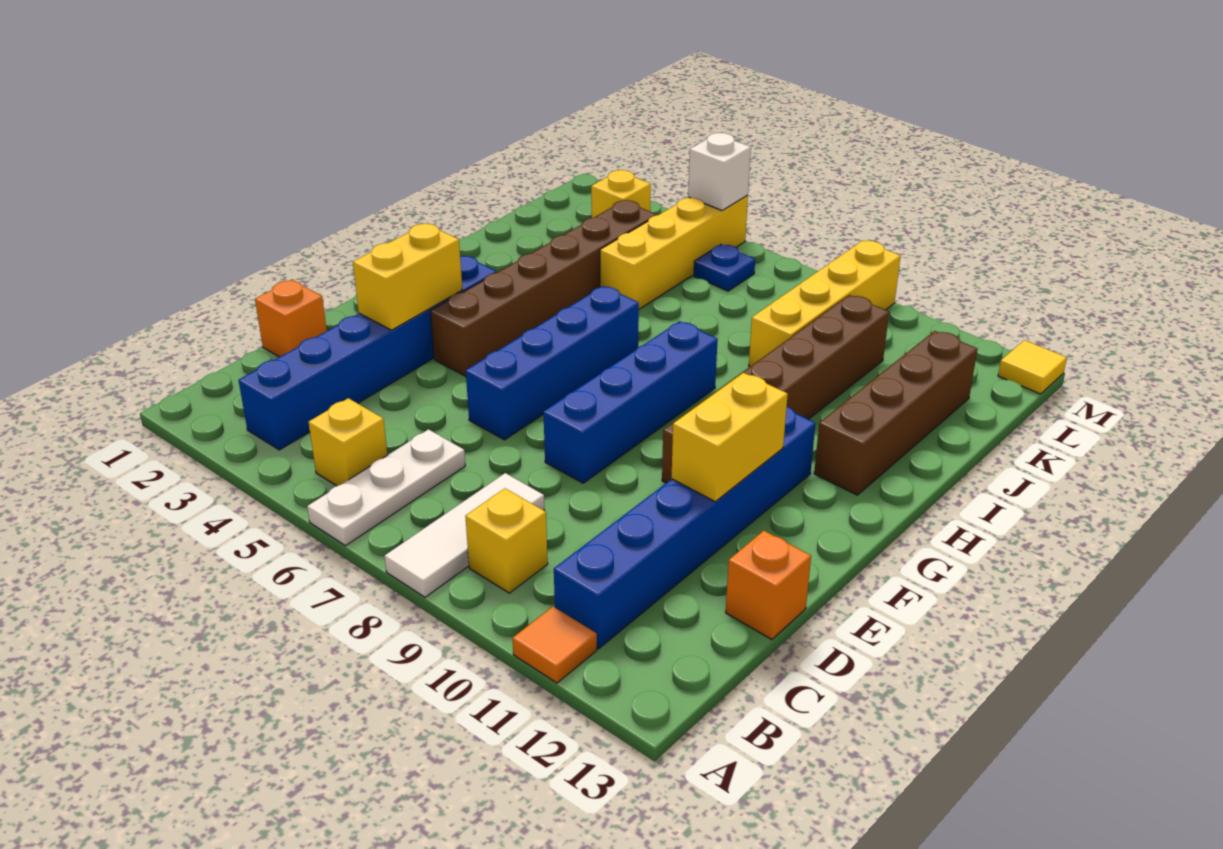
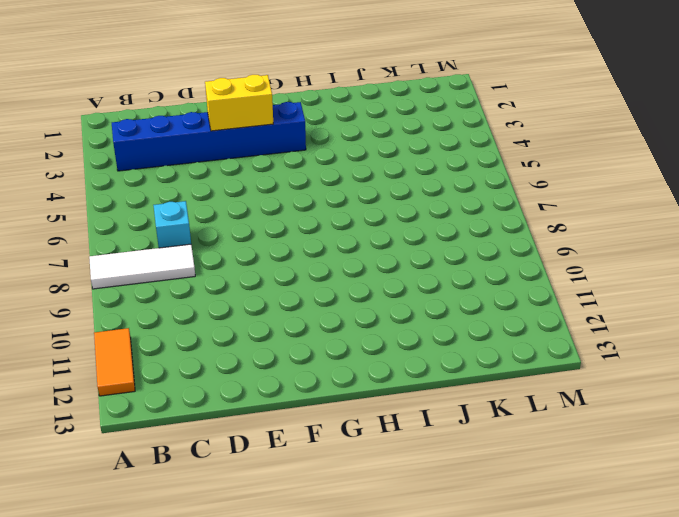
orange 1x2 tile [94,328,135,396] -> orange 1x1 tile [513,607,597,683]
cyan 1x1 brick [153,201,191,248] -> none
none -> white 1x3 plate [307,429,465,546]
none -> yellow 1x1 brick [309,398,387,486]
none -> yellow 1x1 brick [465,488,548,593]

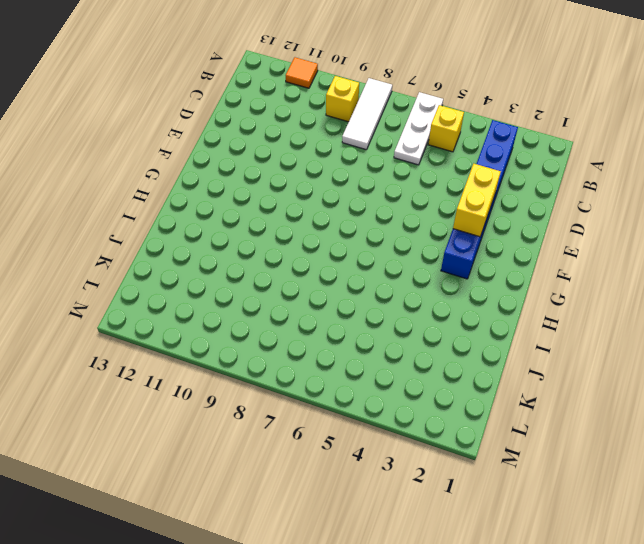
none -> blue 1x6 brick [554,407,816,649]
none -> orange 1x1 brick [255,280,327,357]
none -> orange 1x1 brick [726,531,811,639]

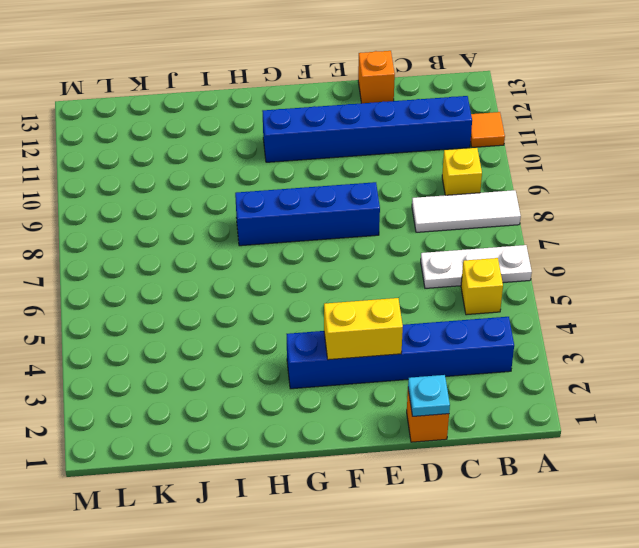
cyan 1x1 plate [408,375,450,416] -> none
none -> blue 1x4 brick [466,286,639,440]
none -> brown 1x6 brick [430,200,656,376]
none -> brown 1x6 brick [662,295,889,483]

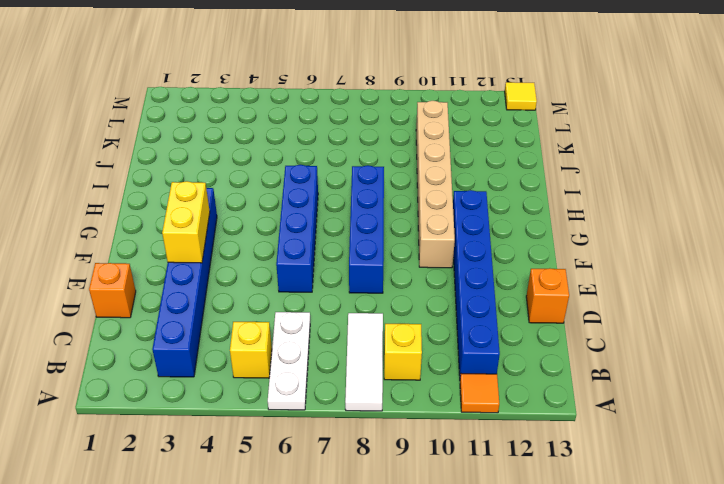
tan 1x6 brick [416,101,455,268] -> brown 1x6 brick [662,295,889,483]
none -> brown 1x6 brick [430,200,656,376]
none -> brown 1x4 brick [814,331,977,495]
none -> yellow 1x4 brick [600,195,748,309]

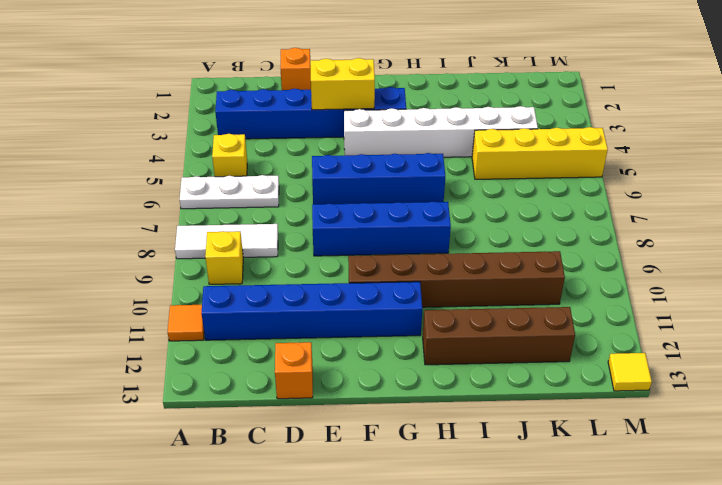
white 1x6 brick [344,106,538,157] -> brown 1x6 brick [430,200,656,376]
none -> yellow 1x4 brick [749,241,901,367]
none -> yellow 1x1 brick [591,170,651,218]
none -> blue 1x1 plate [694,245,755,291]

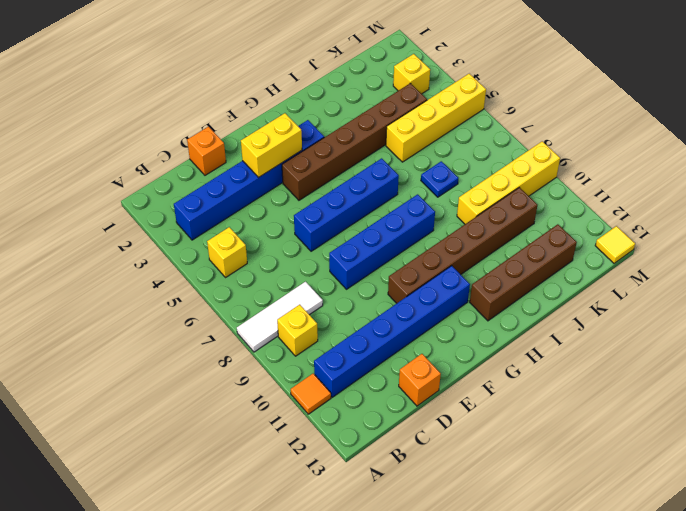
blue 1x1 plate [421,161,458,197] -> blue 1x1 plate moved to [694,245,755,291]
none -> white 1x3 plate [307,429,465,546]
none -> yellow 1x2 brick [672,373,788,501]
none -> white 1x1 brick [688,133,751,210]

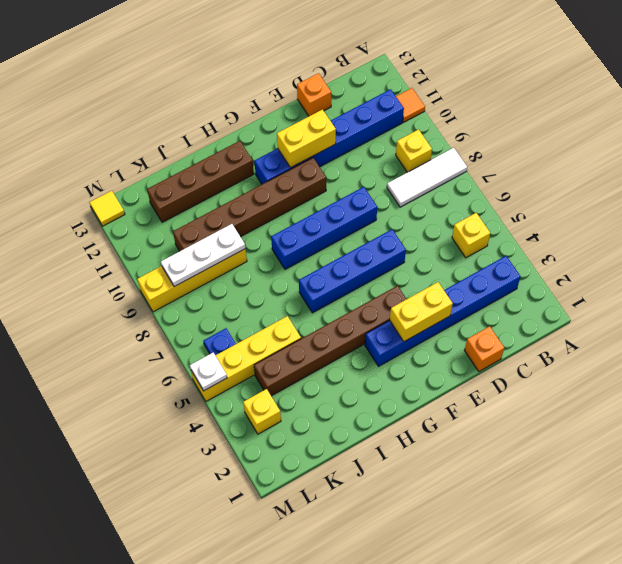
white 1x3 plate [161,224,246,287] -> white 1x3 plate moved to [307,429,465,546]
white 1x1 plate [190,353,227,391] -> white 1x1 brick [688,133,751,210]

